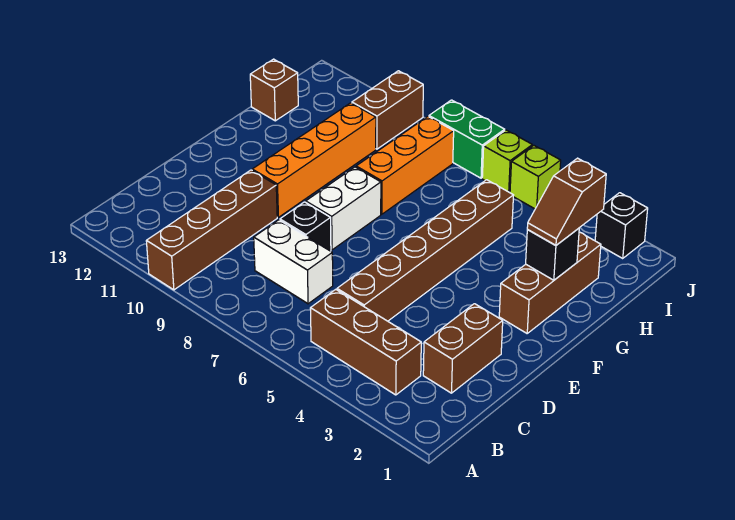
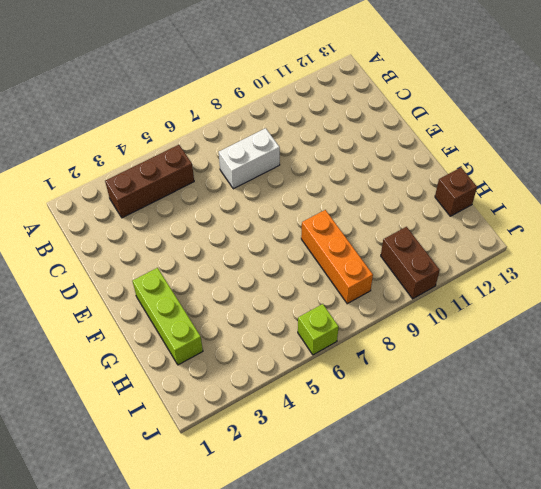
lime 1x3 brick [133,268,203,365] -> brown 1x3 brick [499,232,601,333]
none -> brown 1x4 brick [146,170,277,290]
none -> brown 1x2 brick [423,304,503,393]
none -> brown 1x6 brick [337,180,514,321]

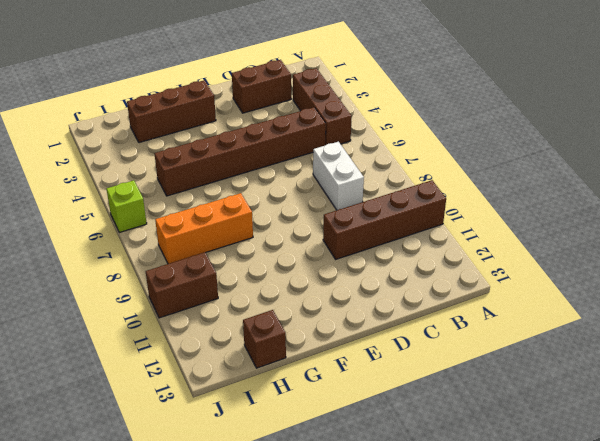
none -> black 1x1 brick [280,202,331,251]
none -> white 1x2 brick [306,167,381,250]
none -> orange 1x4 brick [252,103,376,217]

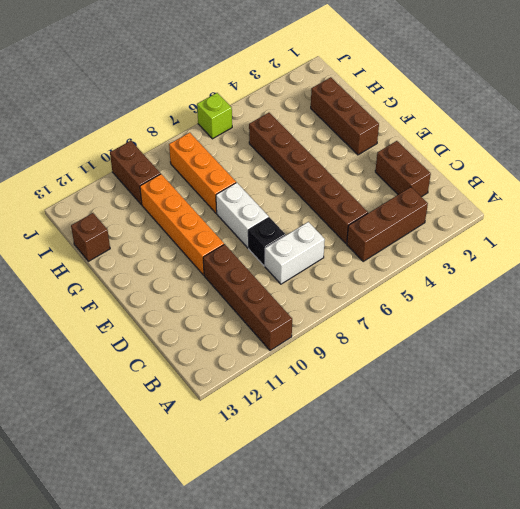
none -> black 1x1 brick [595,193,648,258]
none -> lime 1x1 brick [510,145,561,209]
none -> green 1x2 brick [429,100,505,178]

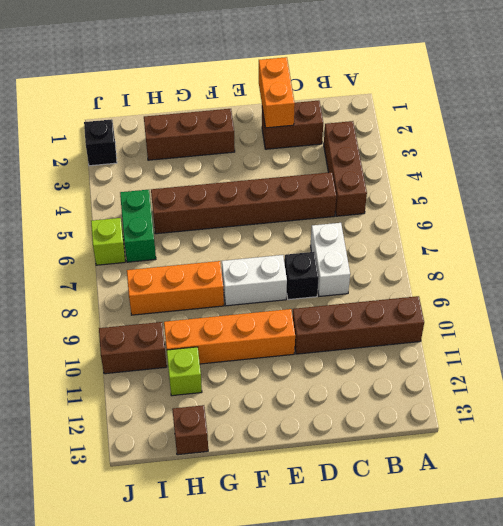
orange 1x2 brick [259,57,295,128] -> none
lime 1x1 brick [167,347,202,396] -> lime 1x1 brick moved to [510,145,561,209]
green 1x2 brick [120,190,156,262] -> green 1x2 brick moved to [429,100,505,178]
none -> black 1x1 brick [526,228,579,280]
none -> brown 1x2 slope [527,158,606,245]

